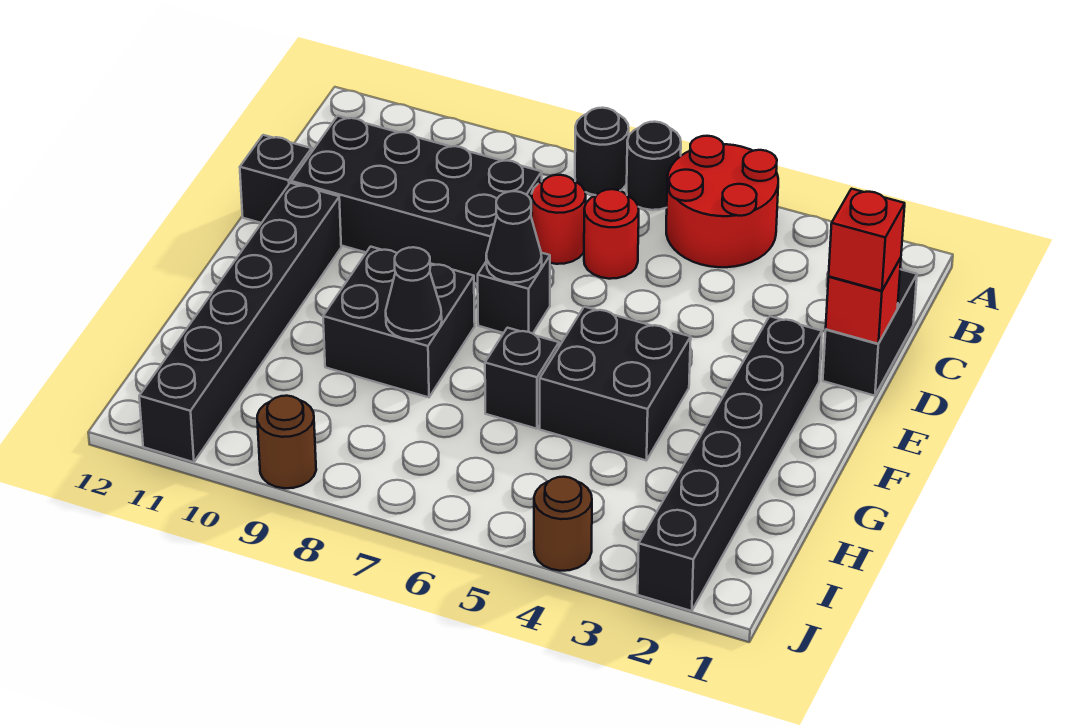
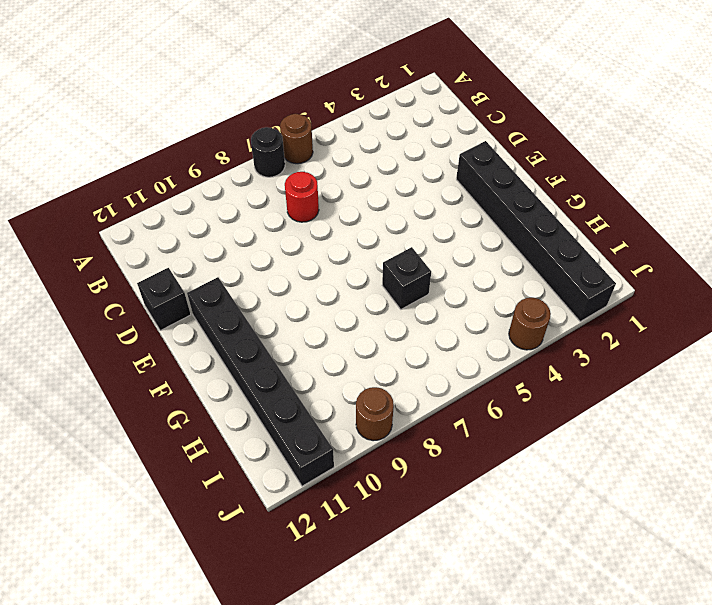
brown 1x1 round brick [280,114,313,164] -> black 1x1 round brick [627,122,681,210]
none -> red 2x2 round brick [666,136,778,267]
none -> black 1x2 brick [823,269,917,396]
none -> red 1x1 round brick [584,189,639,279]

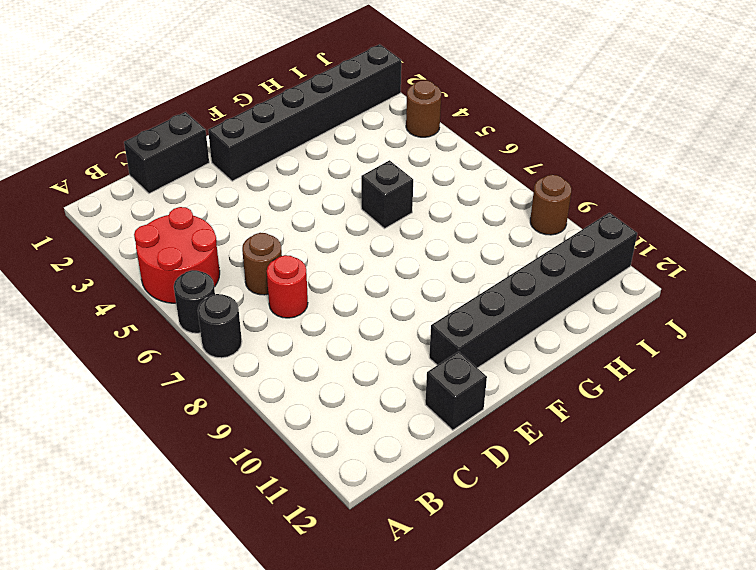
brown 1x1 round brick [242,233,282,295] -> red 1x1 round brick [584,189,639,279]
none -> black 2x4 brick [291,116,542,284]
none -> black 1x1 brick [478,253,550,334]
none -> black 2x2 brick [540,307,691,460]

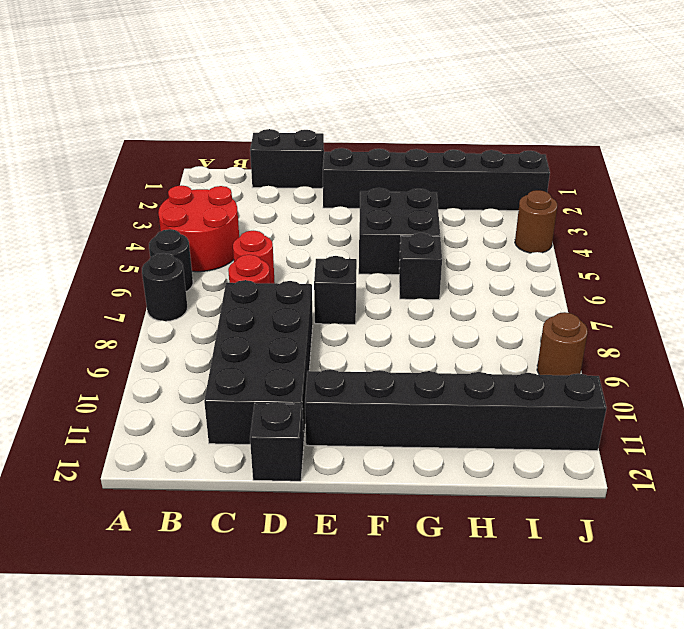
none -> black 2x2 brick [323,247,475,397]
none -> red 1x1 brick [826,258,901,344]
none -> black 1x1 cone [486,191,542,283]

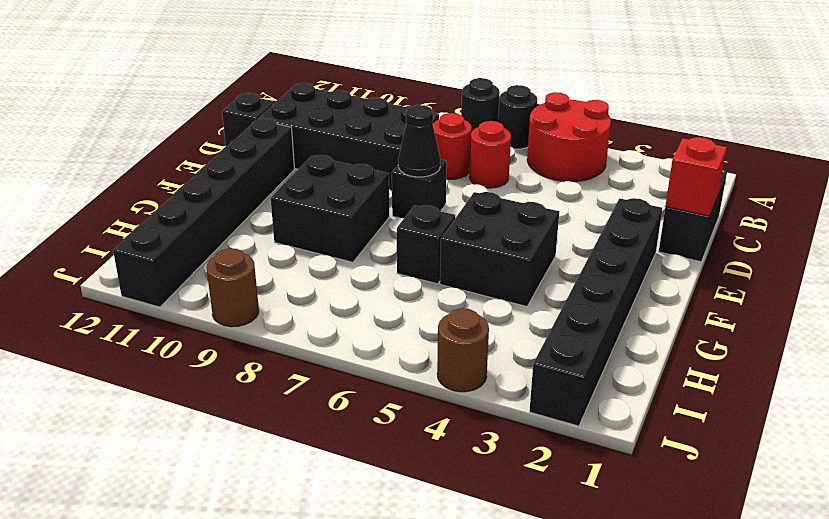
none -> black 1x1 cone [386,247,442,340]
none -> red 1x1 brick [829,189,905,291]

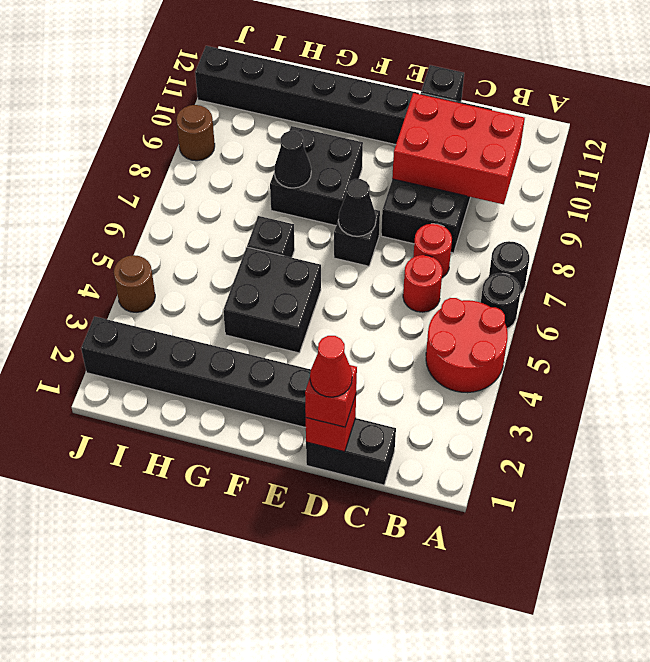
red 2x3 brick [392,93,525,204] -> none
red 1x1 cone [310,336,352,397] -> none

